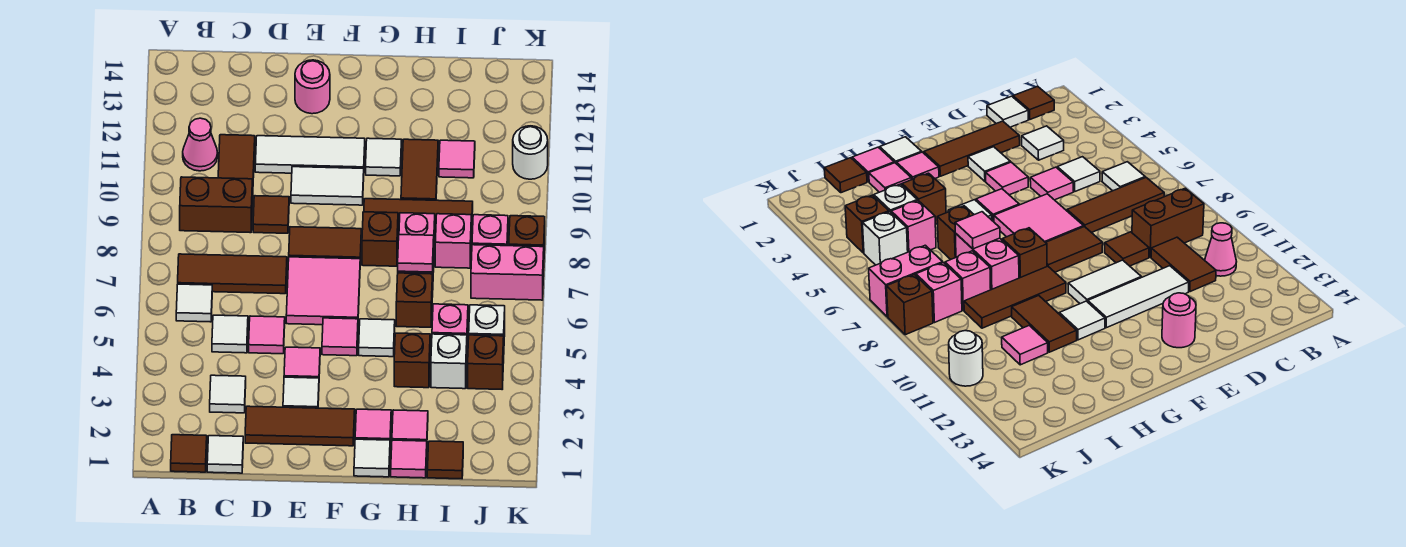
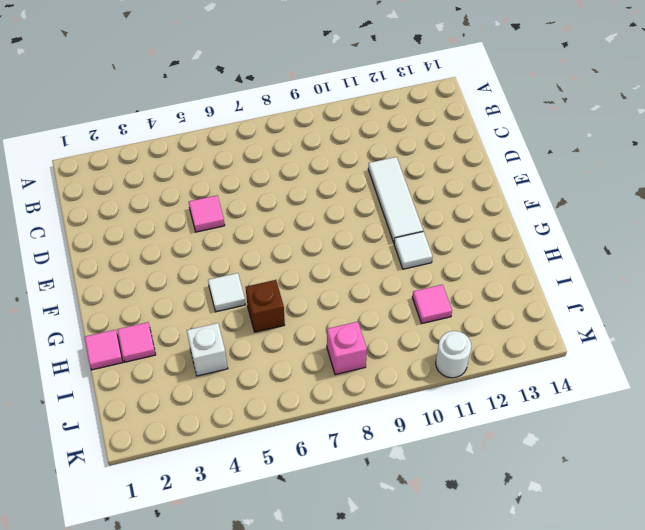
none -> brown 1x1 tile [171,435,207,472]
none -> white 1x1 tile [176,284,212,322]
none -> brown 1x3 tile [178,254,287,294]
none -> brown 1x2 brick [180,177,253,233]

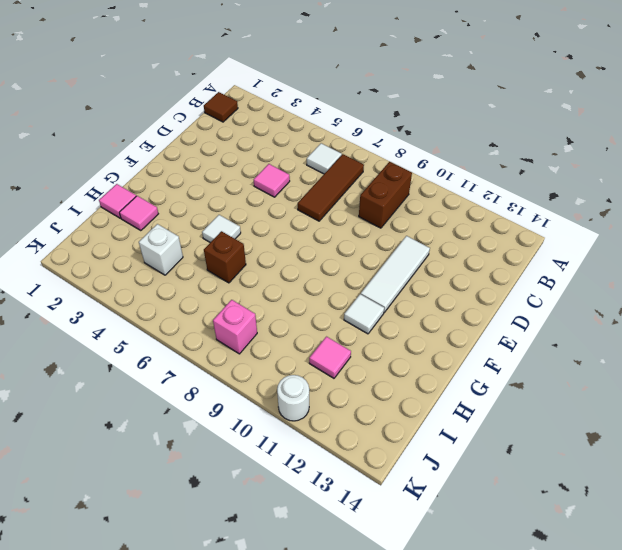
none -> pink 1x1 cone [183,118,218,171]
none -> white 1x1 tile [207,436,243,473]
none -> white 1x1 tile [210,375,246,413]
none -> white 1x1 tile [212,315,248,353]

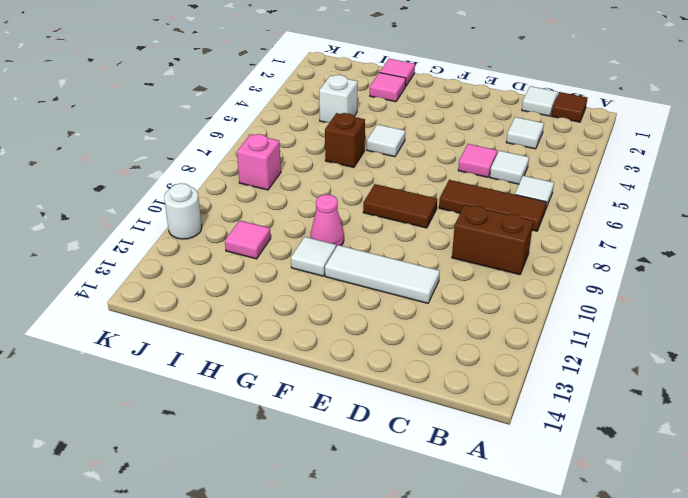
pink 1x1 cone [310,194,344,247] -> pink 1x1 cone moved to [183,118,218,171]
none -> brown 1x2 tile [218,135,255,179]
none -> brown 1x3 tile [245,406,355,446]
none -> brown 1x1 tile [253,196,289,233]
none -> white 1x1 tile [283,377,319,408]

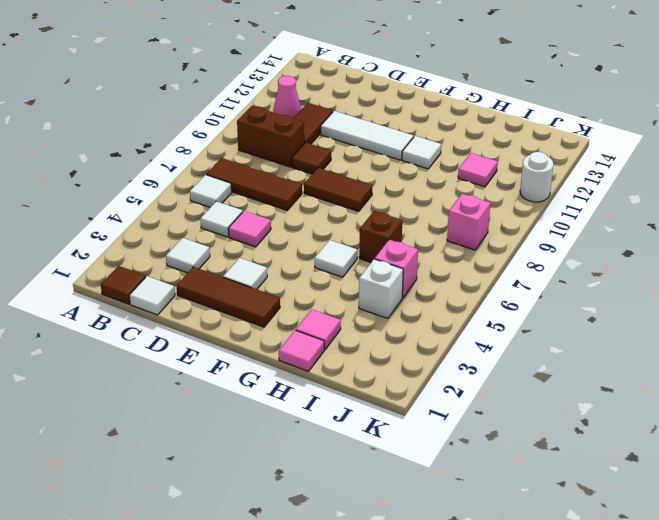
none -> pink 1x1 tile [284,347,320,378]
none -> pink 2x2 tile [286,257,360,325]
none -> white 1x2 tile [291,167,364,205]
none -> pink 1x1 round brick [295,60,330,114]

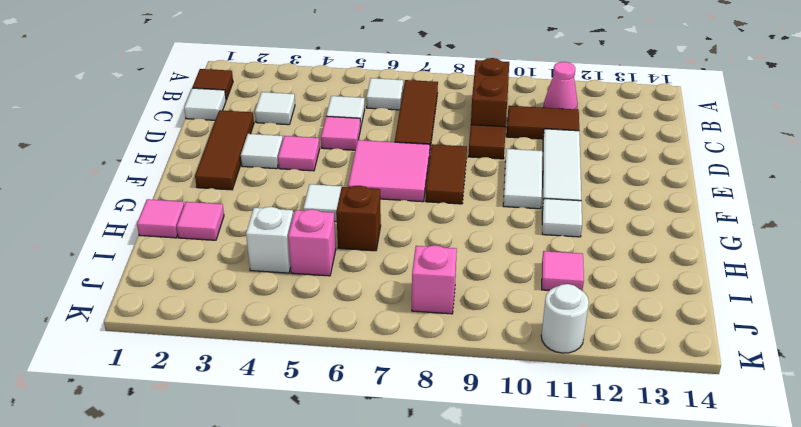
none -> pink 1x1 round brick [295,60,330,114]
none -> pink 1x1 tile [322,318,358,356]
none -> white 1x1 tile [354,439,390,477]
none -> pink 1x1 tile [355,409,391,440]

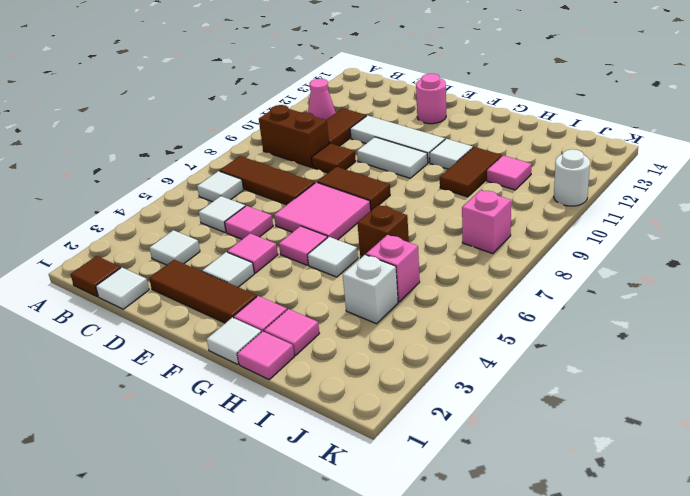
none -> brown 1x1 brick [362,212,398,266]
none -> brown 1x3 tile [364,199,473,238]
none -> brown 1x1 brick [394,333,430,388]
none -> pink 1x2 brick [398,213,435,297]

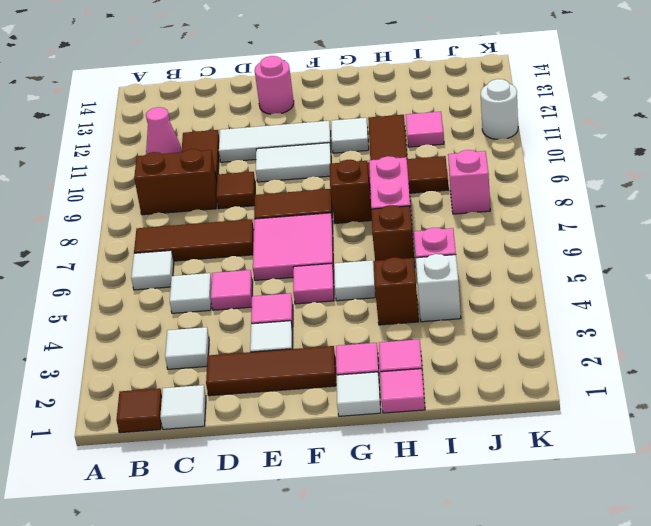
none -> brown 1x1 tile [427,441,463,479]
none -> pink 1x1 brick [435,214,471,268]
none -> brown 1x1 brick [468,335,504,389]
none -> white 1x1 brick [469,305,505,337]

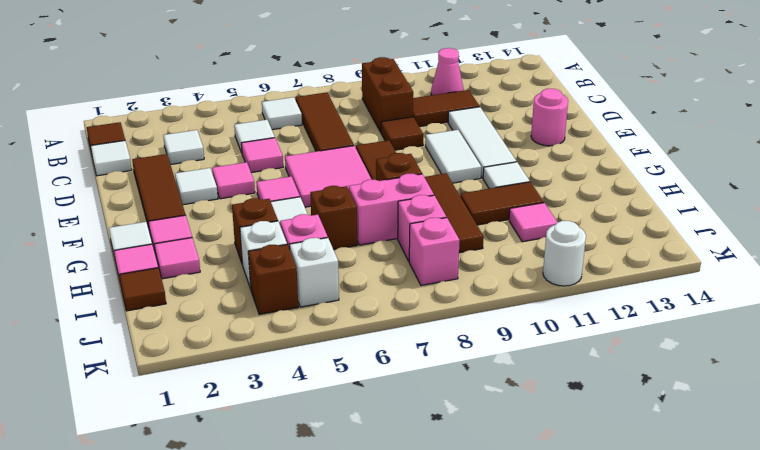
none -> pink 1x2 brick [471,245,544,300]
none -> brown 1x1 brick [509,216,545,250]
none -> pink 1x1 tile [398,235,434,272]

